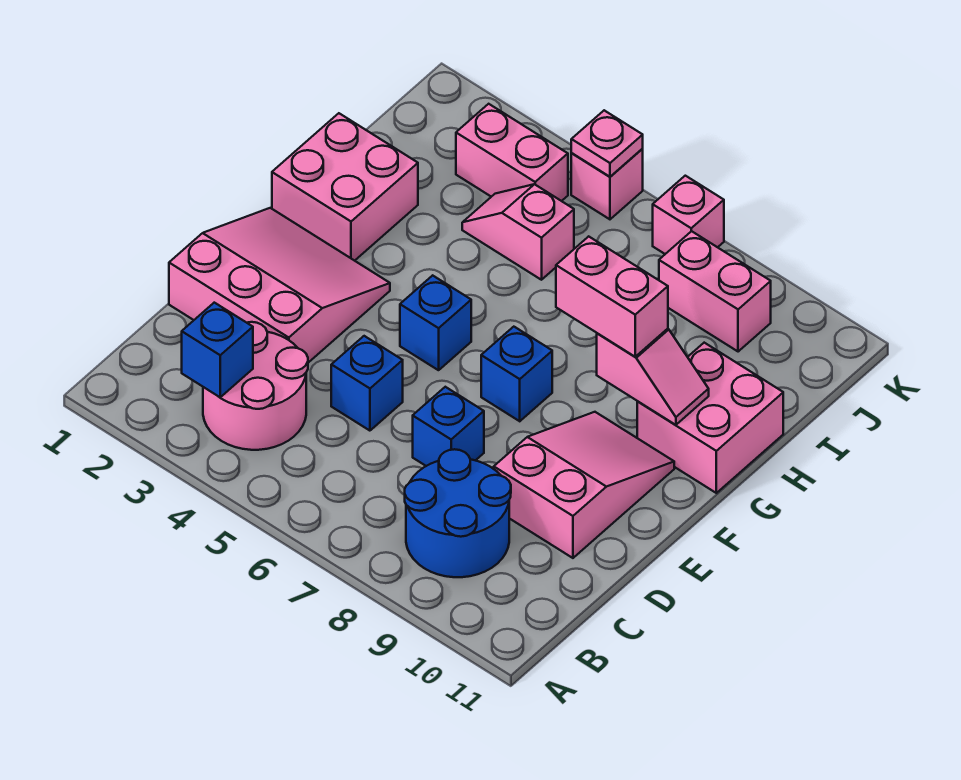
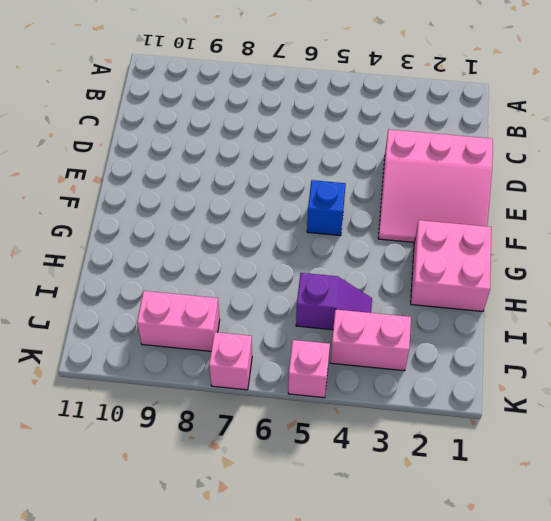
purple 1x2 slope [296,273,372,330] -> pink 1x2 slope [462,184,574,280]
none -> pink 2x2 round brick [203,322,308,450]
none -> blue 2x2 round brick [405,449,511,577]
none -> blue 1x1 brick [331,336,403,431]

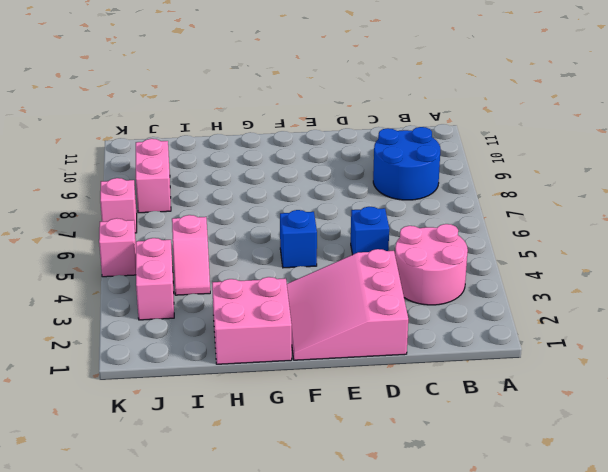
none -> blue 1x1 brick [413,387,484,466]
none -> pink 2x3 slope [494,412,674,558]
none -> blue 1x1 brick [481,327,552,421]

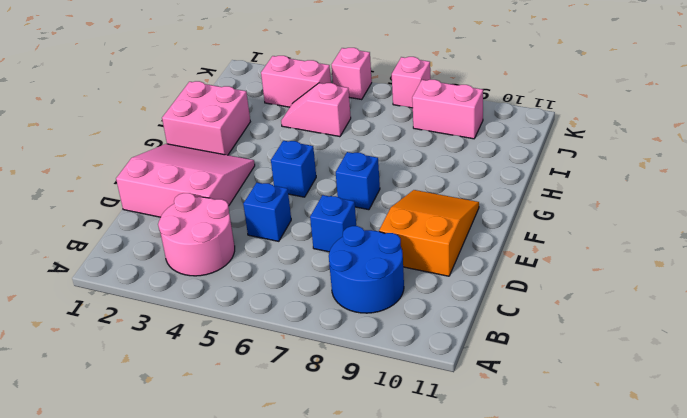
orange 2x3 slope [379,190,479,276] -> pink 2x3 slope [494,412,674,558]
none -> pink 2x2 brick [637,343,783,493]
none -> blue 1x1 brick [182,303,253,397]
none -> pink 1x2 slope [597,329,709,425]

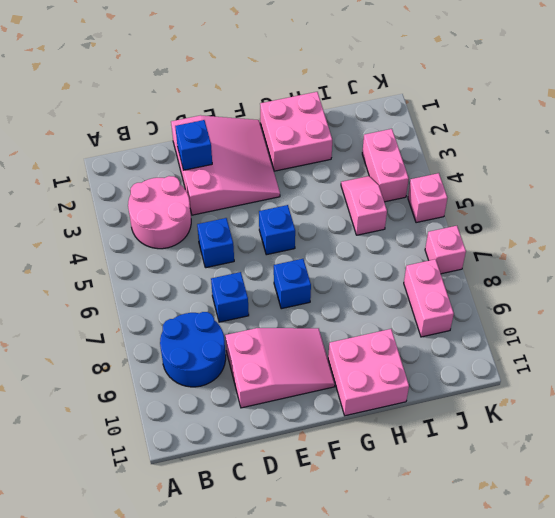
blue 1x1 brick [175,120,212,170] -> blue 1x1 brick moved to [182,303,253,397]
none -> pink 1x2 slope [597,329,709,425]
none -> pink 1x1 plate [571,110,643,177]
none -> pink 1x2 brick [556,236,668,357]

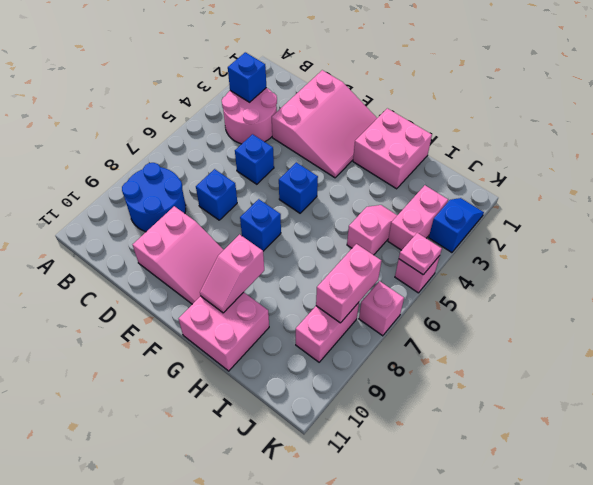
pink 1x2 brick [316,244,381,323] -> pink 1x2 brick moved to [556,236,668,357]
blue 1x2 slope [429,198,484,253] -> none

